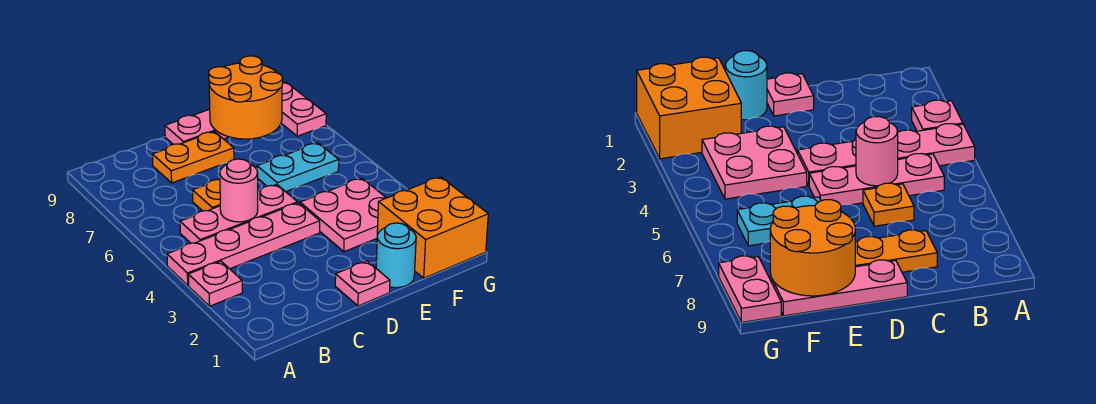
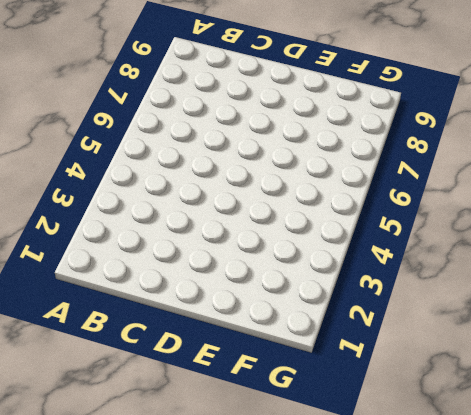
none -> pink 1x1 plate [188,261,242,306]
none -> pink 1x4 plate [167,203,320,285]
none -> pink 1x3 plate [180,184,297,243]

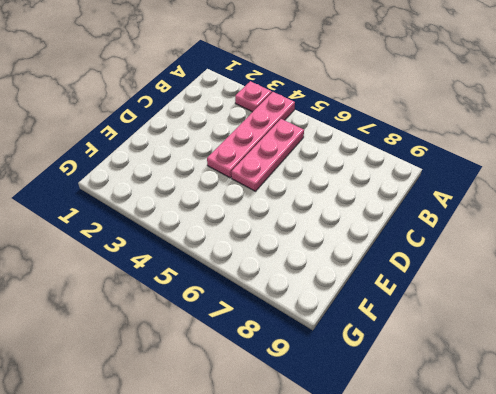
none -> orange 1x1 plate [193,179,220,211]
none -> orange 1x2 plate [152,132,234,183]
none -> pink 1x1 plate [335,261,390,306]

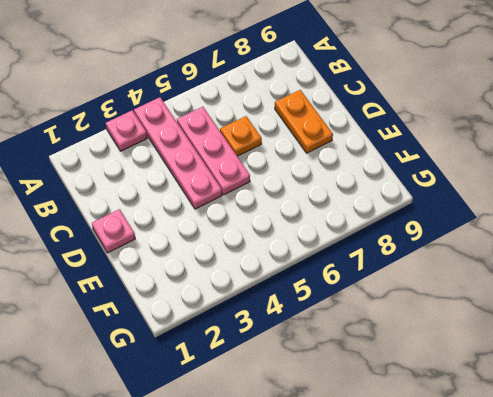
none -> pink 1x3 plate [165,109,228,144]
none -> cyan 1x1 round brick [376,223,416,288]
none -> pink 2x2 plate [300,178,386,252]

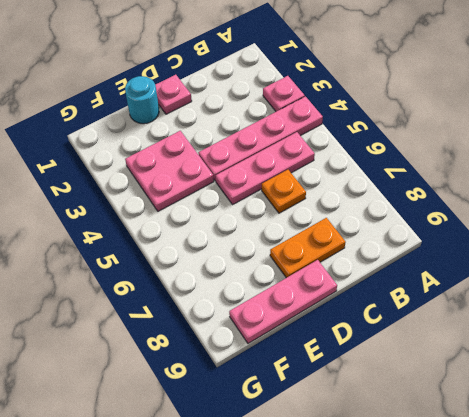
none -> cyan 1x2 plate [257,143,339,192]
none -> orange 2x2 brick [377,177,488,278]
none -> pink 1x2 plate [281,82,326,136]

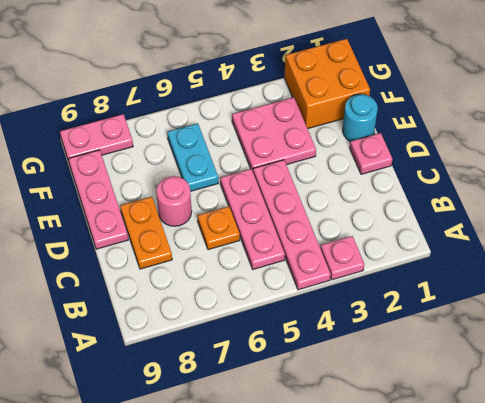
pink 1x1 round brick [156,176,192,226] -> pink 1x1 round brick moved to [220,159,258,222]
none -> orange 2x2 round brick [208,56,283,139]

